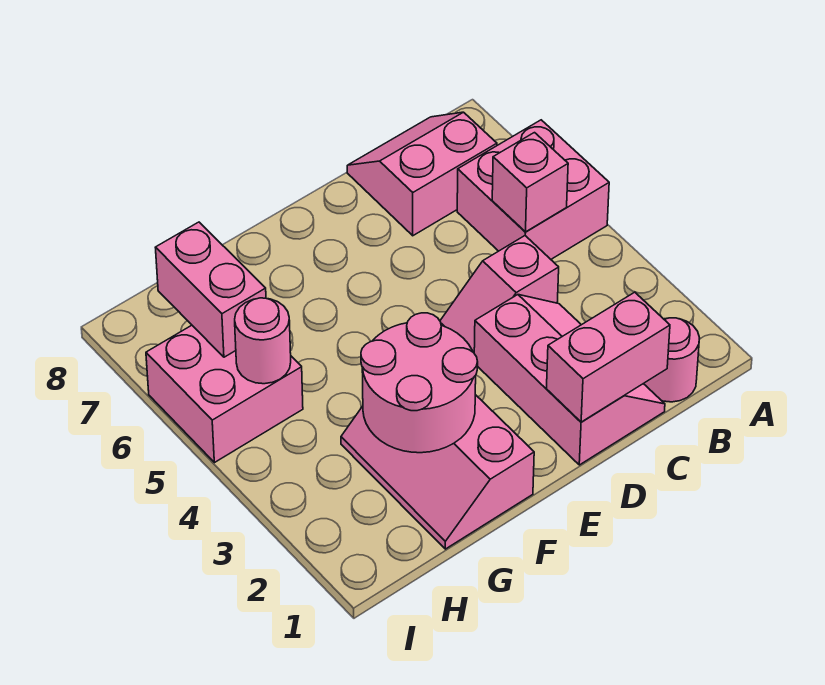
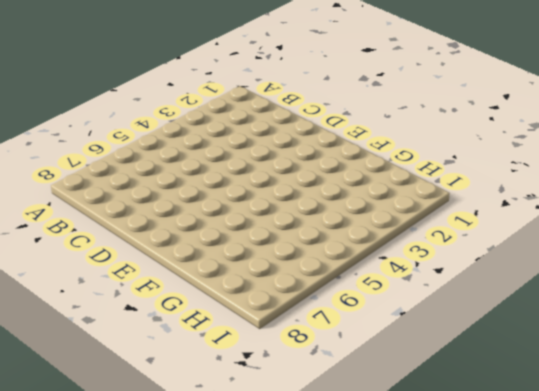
none -> pink 2x2 brick [457,120,609,259]
none -> pink 1x1 round brick [644,318,699,402]
none -> pink 2x2 slope [347,112,497,236]

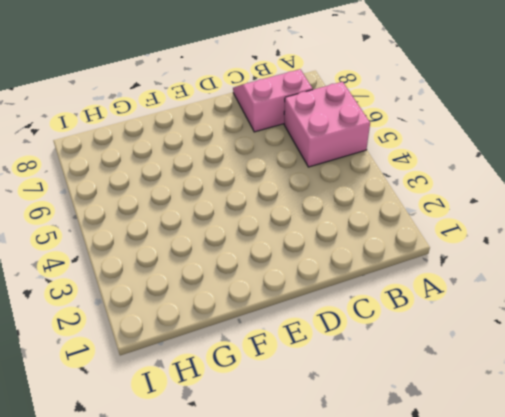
none -> pink 1x1 round brick [644,318,699,402]
none -> pink 2x3 slope [474,295,665,465]
none -> pink 1x2 slope [440,236,559,353]

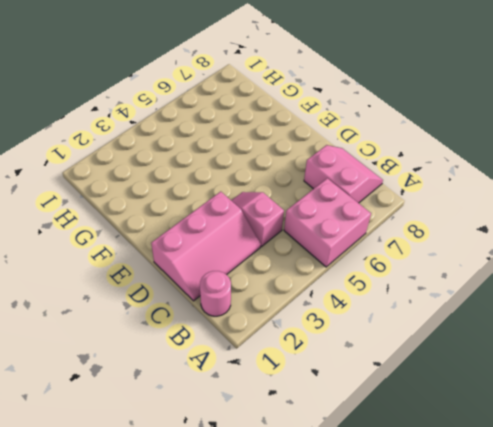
none -> pink 2x3 slope [341,395,534,549]
none -> pink 2x2 brick [146,325,303,463]
none -> pink 1x1 brick [492,133,568,232]

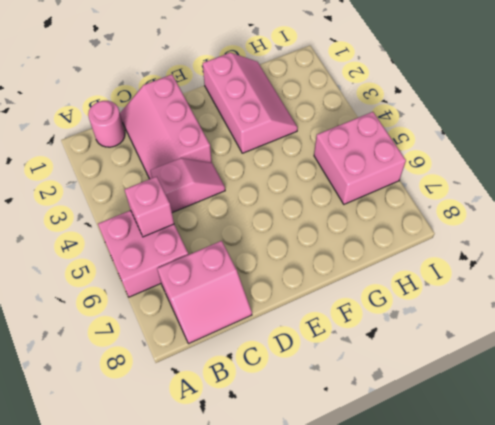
none -> pink 1x2 brick [547,292,670,422]
none -> pink 2x2 round brick [361,313,478,453]
none -> pink 1x1 round brick [235,298,291,384]

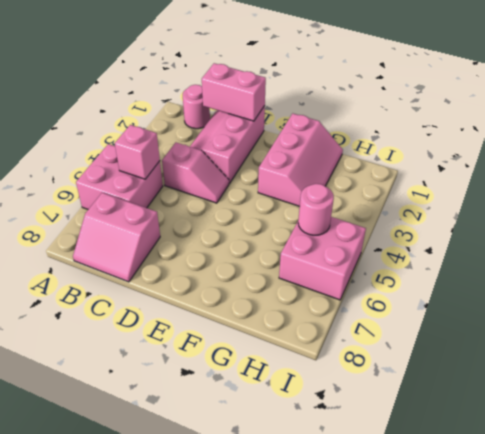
none -> pink 2x2 round brick [361,313,478,453]
none -> pink 1x2 brick [155,222,266,357]

